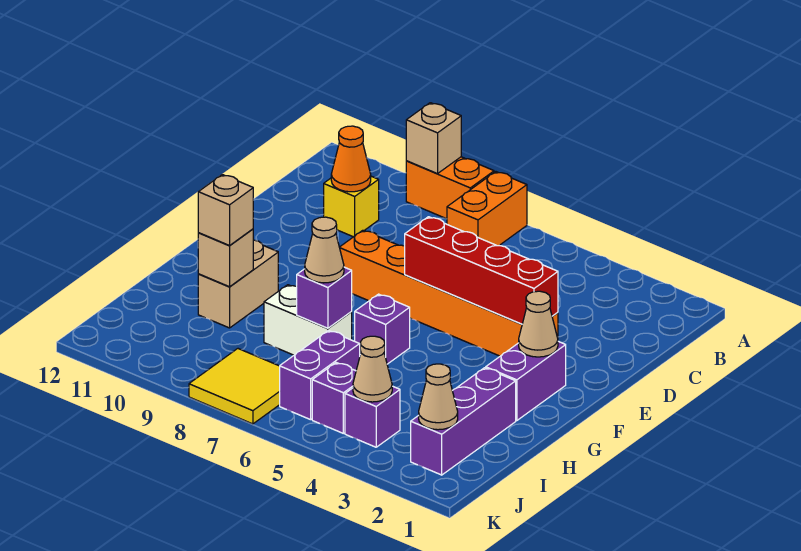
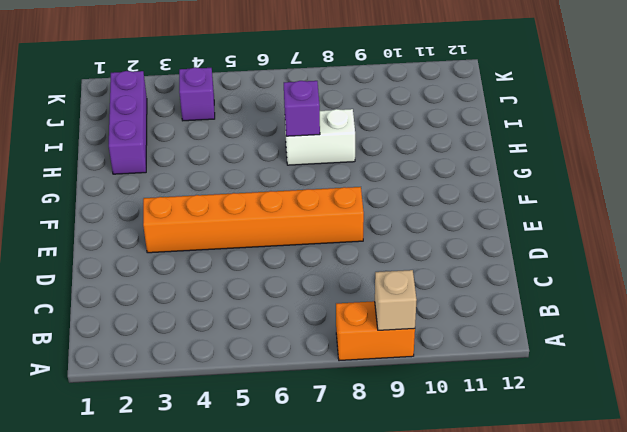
none -> orange 1x2 brick [447,172,527,246]
none -> yellow 1x1 brick [324,176,379,237]
none -> purple 1x2 brick [486,341,566,421]

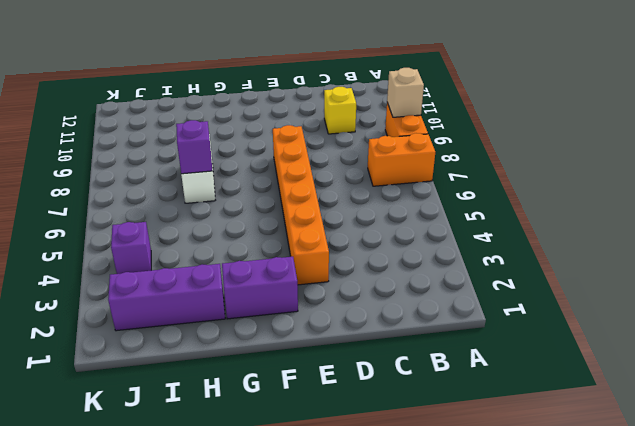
none -> purple 1x1 brick [355,294,410,364]
none -> tan 1x2 brick [198,240,278,328]
none -> purple 1x2 brick [280,331,360,420]

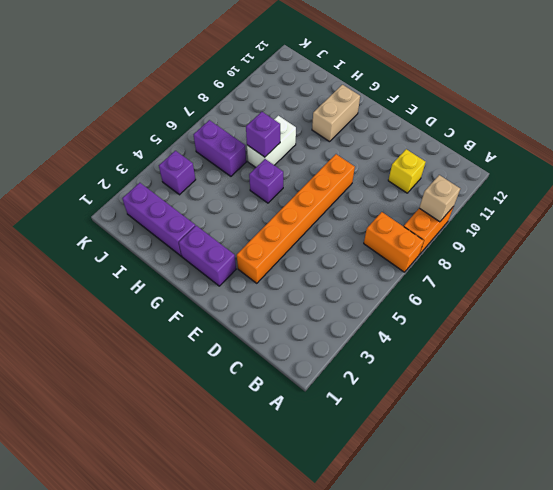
tan 1x2 brick [312,85,360,142] -> tan 1x2 brick turned to [198,240,278,328]
none -> purple 1x1 brick [312,363,356,433]
none -> yellow 2x2 tile [189,349,280,424]
none -> orange 1x1 cone [331,126,371,192]

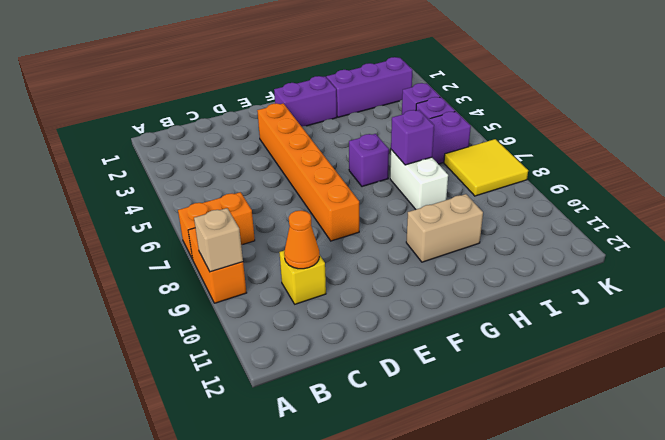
none -> red 1x4 brick [404,217,558,324]
none -> tan 1x1 cone [519,291,558,357]
none -> tan 1x1 brick [198,229,253,287]

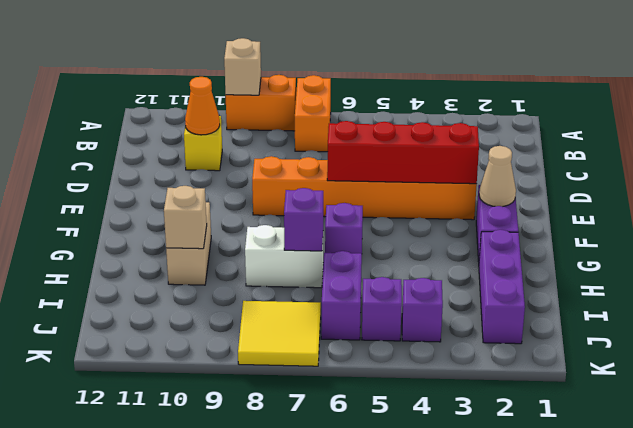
none -> tan 1x1 cone [419,364,458,430]
none -> tan 1x1 cone [353,336,392,402]
none -> tan 1x1 cone [305,217,344,283]

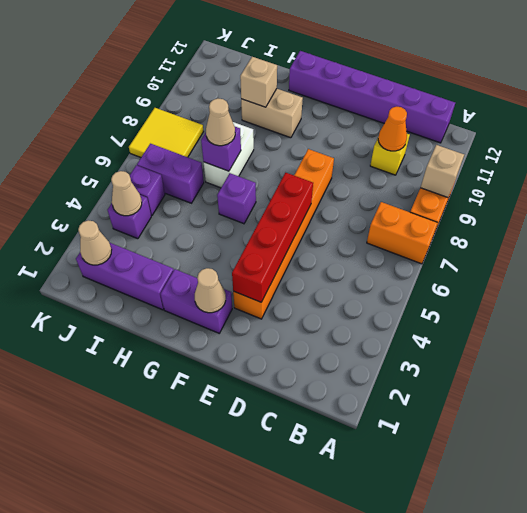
purple 1x6 brick [289,51,455,143] -> none
none -> tan 1x1 brick [198,175,253,245]

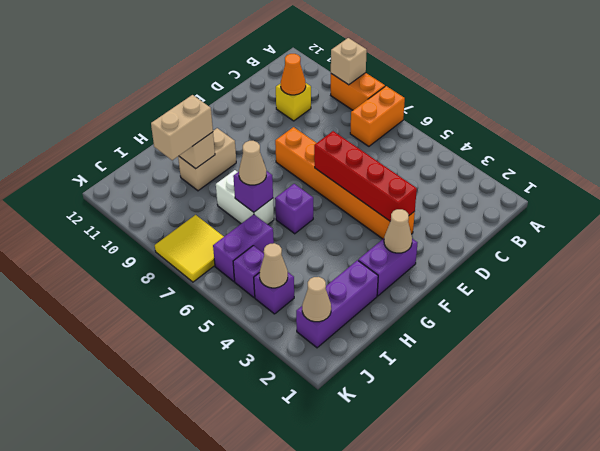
tan 1x2 brick [151,95,213,160] -> tan 1x1 brick [198,175,253,245]

